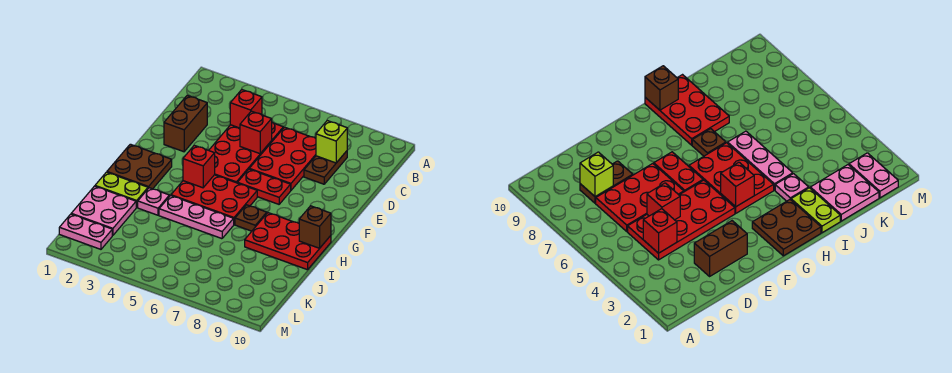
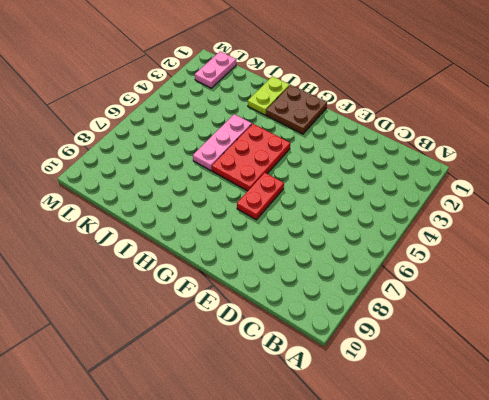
none -> red 2x4 plate [209,122,283,183]
none -> red 2x3 plate [250,127,316,190]
none -> brown 1x2 plate [304,151,347,184]

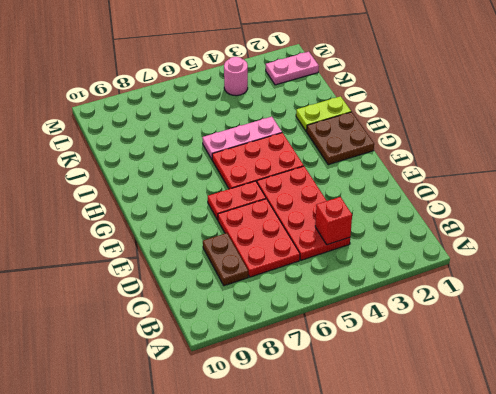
pink 1x1 round brick [224,57,248,96] -> none
none -> brown 1x2 brick [164,95,207,152]
none -> brown 1x1 plate [235,205,267,231]
none -> red 2x3 plate [245,213,331,270]

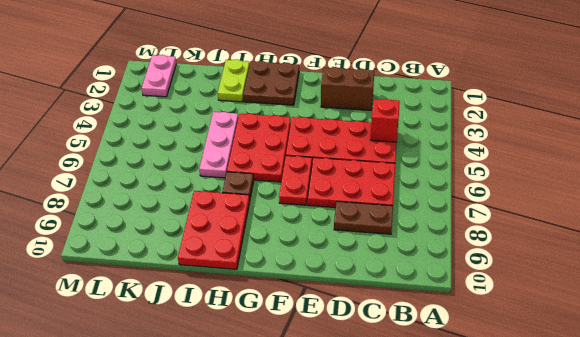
none -> pink 1x1 plate [138,188,169,215]
none -> pink 2x2 plate [71,186,137,235]
none -> lime 1x1 brick [316,121,347,163]

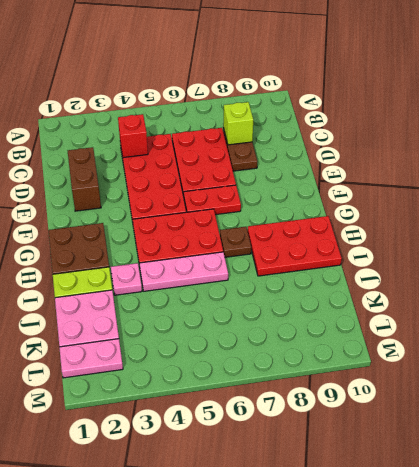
none -> red 1x1 brick [240,111,272,154]
none -> red 1x1 brick [183,145,215,188]
none -> brown 1x1 brick [299,206,331,248]

